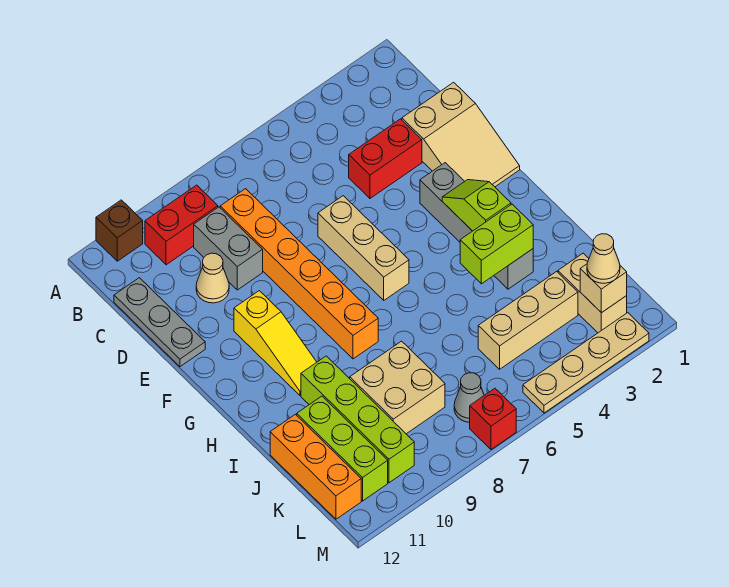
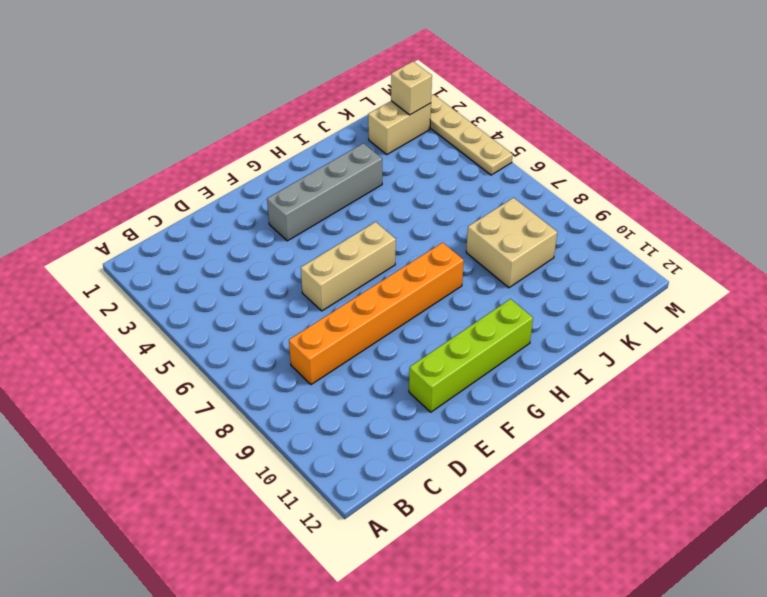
lime 1x4 brick [409,299,533,412] -> lime 1x4 brick moved to [301,356,414,483]
none -> brown 1x1 brick [96,200,143,261]
none -> red 1x2 brick [145,185,218,265]
none -> grey 1x2 brick [194,207,263,290]

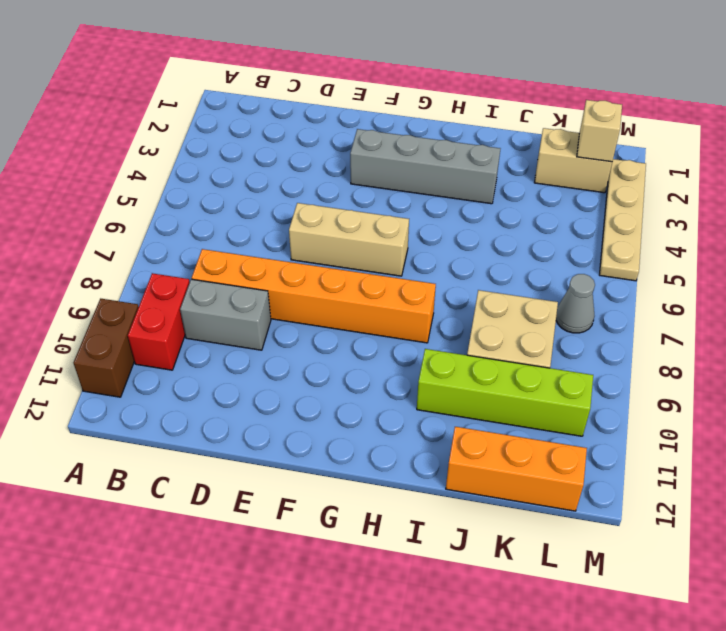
brown 1x2 brick [74,299,139,397] -> brown 1x1 brick [96,200,143,261]
none -> grey 1x3 plate [114,278,205,367]
none -> tan 2x3 slope [402,82,520,187]
none -> red 1x2 brick [349,119,422,198]

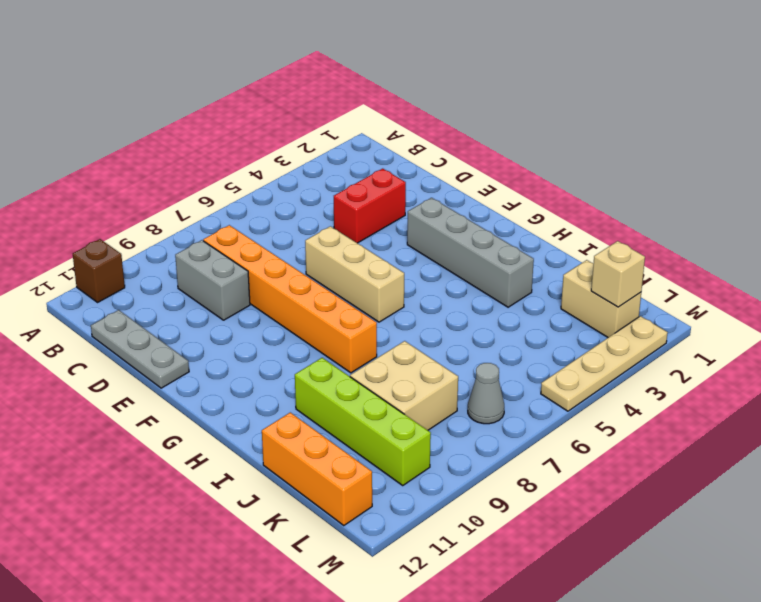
none -> red 1x2 brick [145,185,218,265]
none -> tan 2x3 slope [402,82,520,187]
none -> tan 1x1 cone [196,253,229,303]

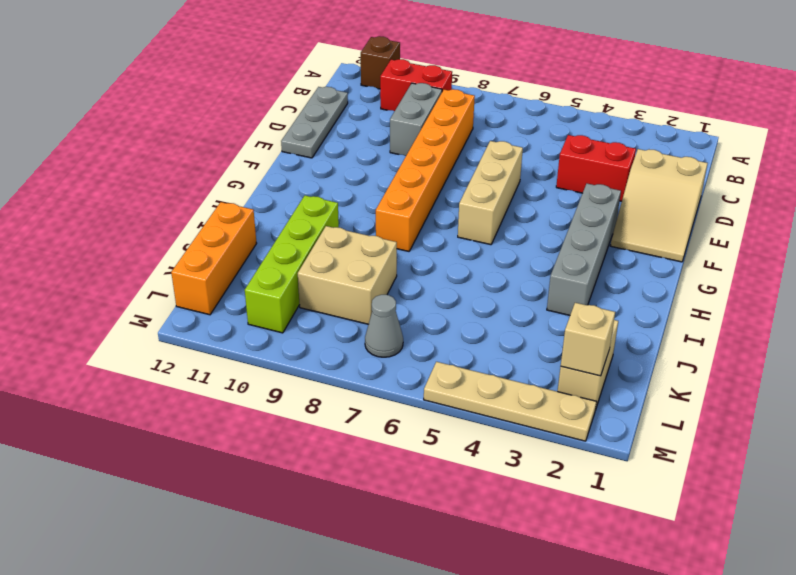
none -> tan 1x1 cone [196,253,229,303]
none -> yellow 1x3 slope [234,291,317,395]
none -> lime 1x3 brick [297,396,388,501]

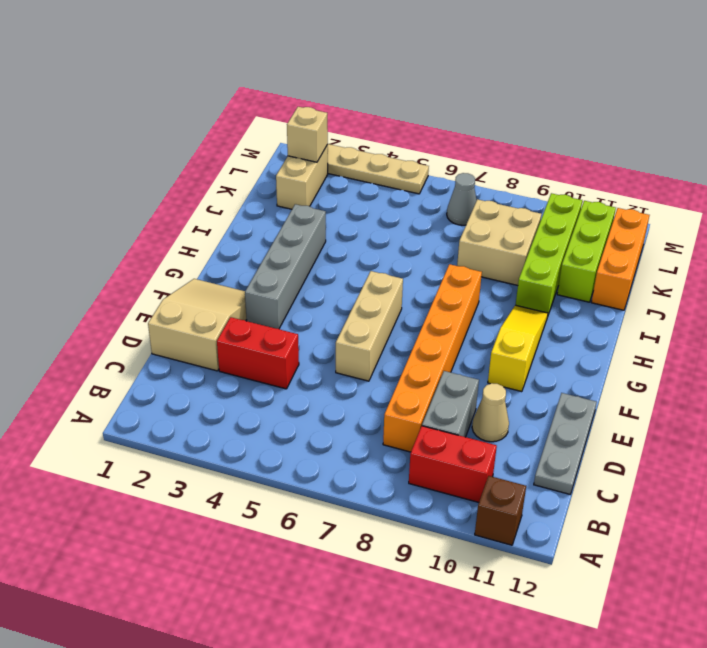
none -> tan 1x3 brick [478,271,578,369]
none -> red 1x1 brick [470,389,516,449]
none -> lime 1x2 slope [442,180,511,231]

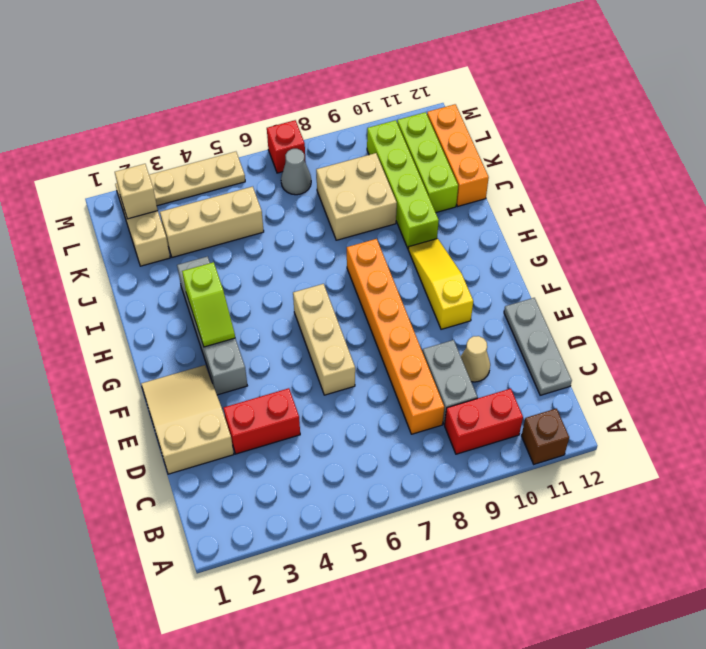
none -> lime 1x2 brick [460,204,533,284]
none -> tan 1x1 cone [587,234,620,283]

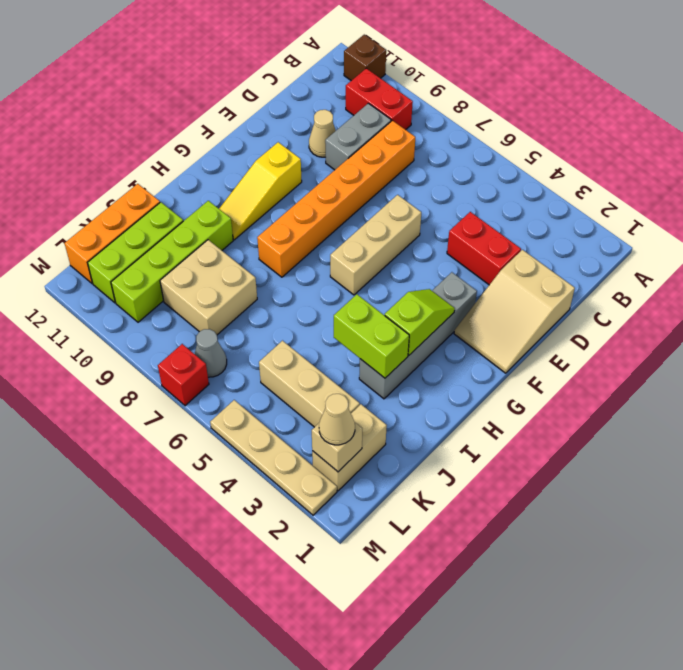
none -> grey 1x3 plate [114,278,205,367]

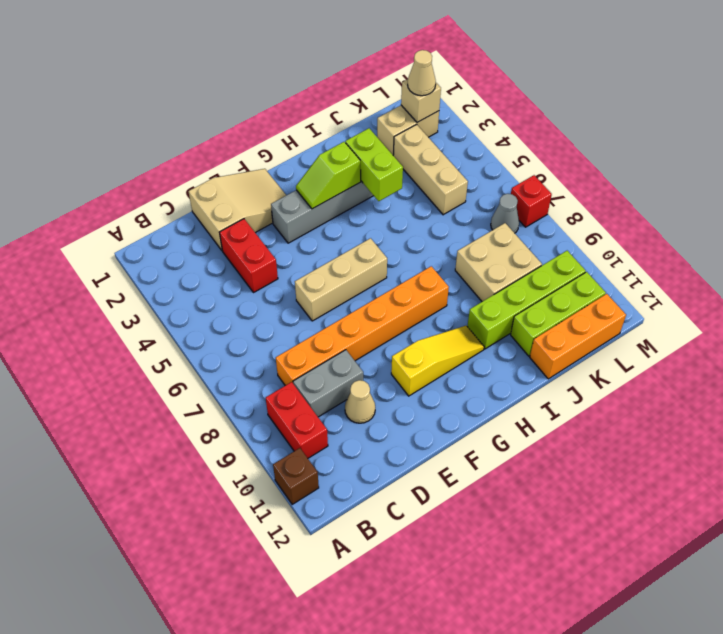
none -> grey 1x3 plate [114,278,205,367]
none -> tan 1x4 plate [523,313,649,413]

